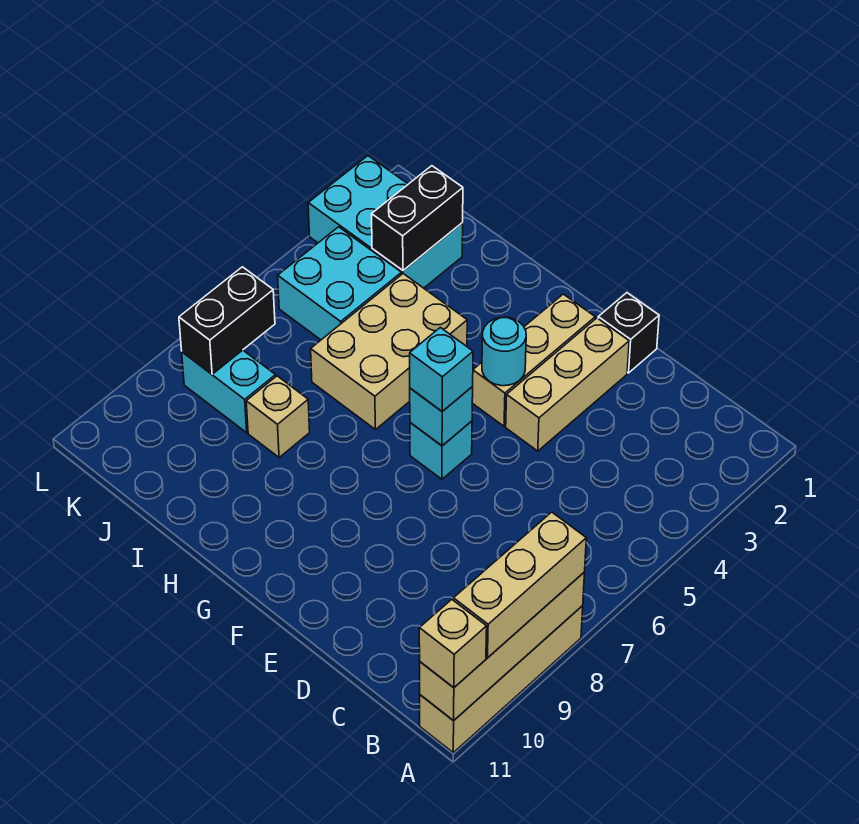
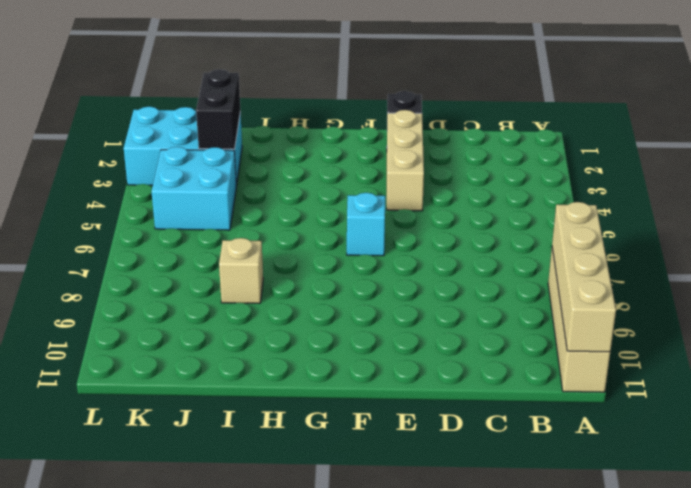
none -> tan 1x3 brick [472,294,595,426]
none -> tan 2x3 brick [311,274,467,430]
none -> cyan 1x2 brick [182,350,276,433]

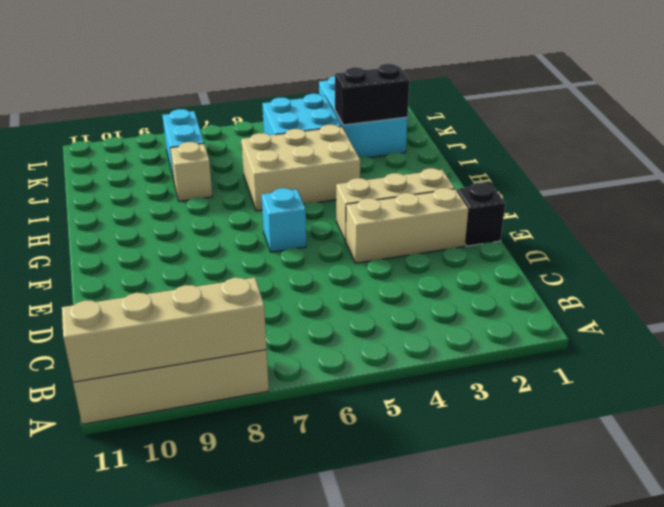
none -> cyan 1x1 round brick [482,317,526,386]
none -> cyan 1x1 brick [410,387,473,446]
none -> black 1x2 brick [179,267,275,374]

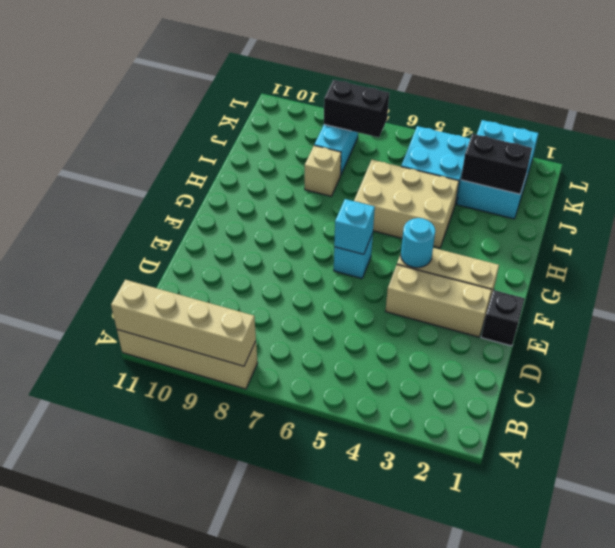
none -> tan 1x3 brick [453,512,586,658]
none -> tan 1x1 brick [419,600,487,688]
none -> cyan 1x1 brick [410,328,473,411]

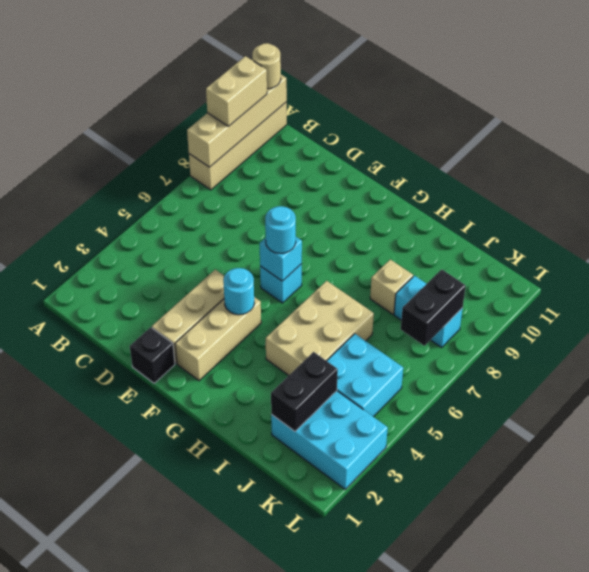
tan 1x2 brick [206,56,267,126] -> tan 1x3 brick [453,512,586,658]
tan 1x1 round brick [252,43,281,89] -> tan 1x1 brick [419,600,487,688]
cyan 1x1 round brick [265,206,296,253] -> cyan 1x1 brick [410,328,473,411]

